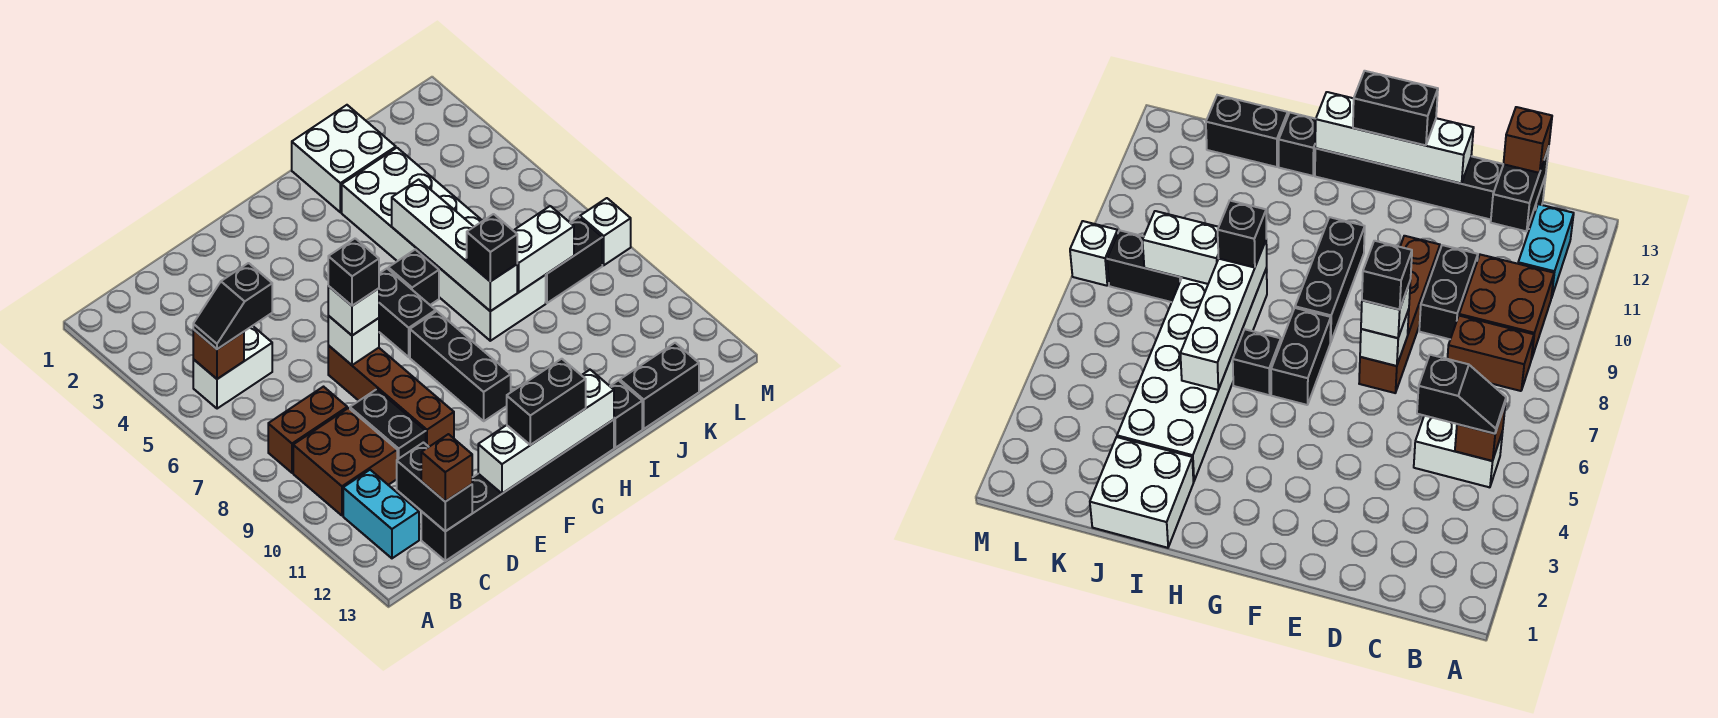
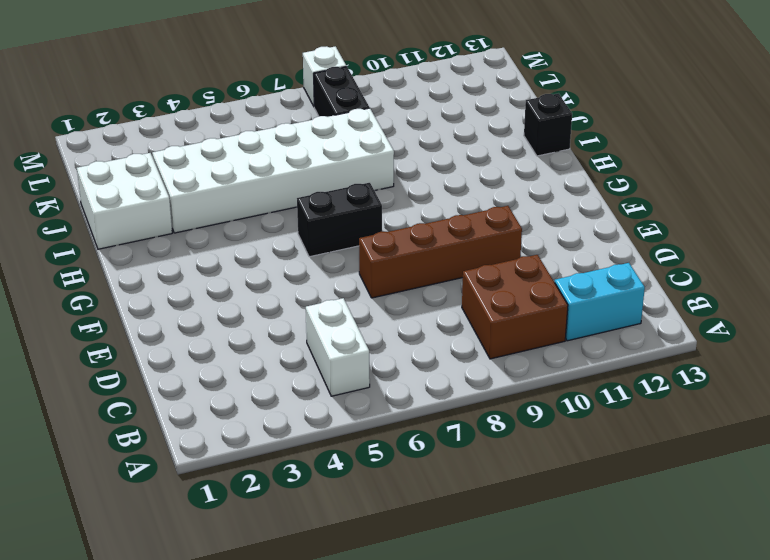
none -> brown 1x2 brick [268,387,347,473]
none -> black 1x6 brick [421,420,614,561]
none -> black 1x2 brick [350,389,426,460]

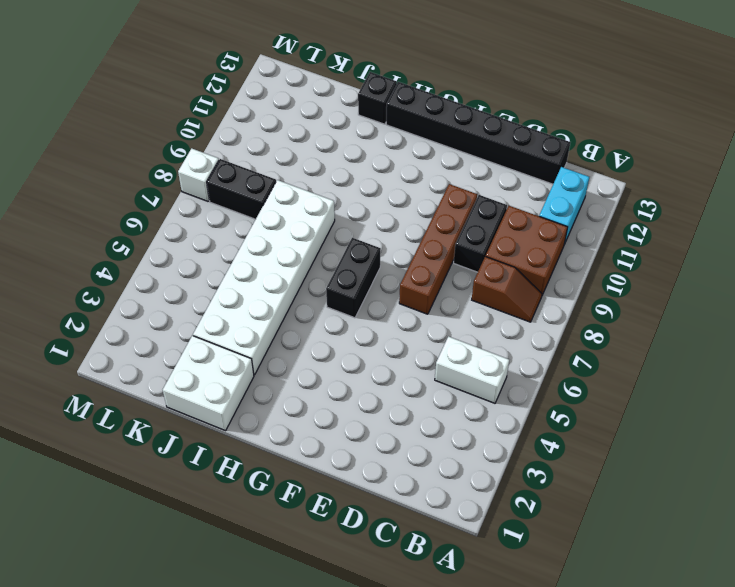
brown 1x2 slope [472,256,542,322] -> brown 1x2 brick [268,387,347,473]
none -> black 1x3 brick [410,311,511,421]
none -> black 1x1 brick [388,250,439,305]
none -> black 1x2 brick [620,343,699,429]

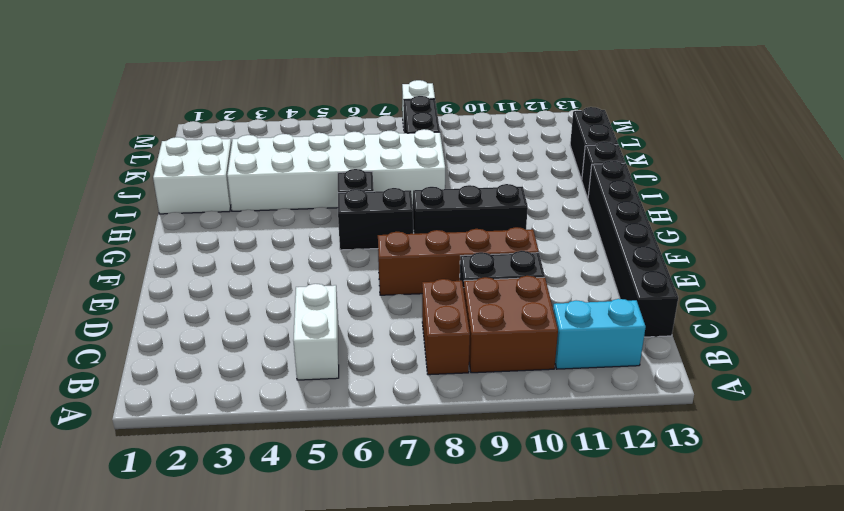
none -> brown 1x1 brick [193,330,244,379]
none -> black 1x2 brick [397,443,472,531]
none -> white 1x1 brick [328,316,379,365]

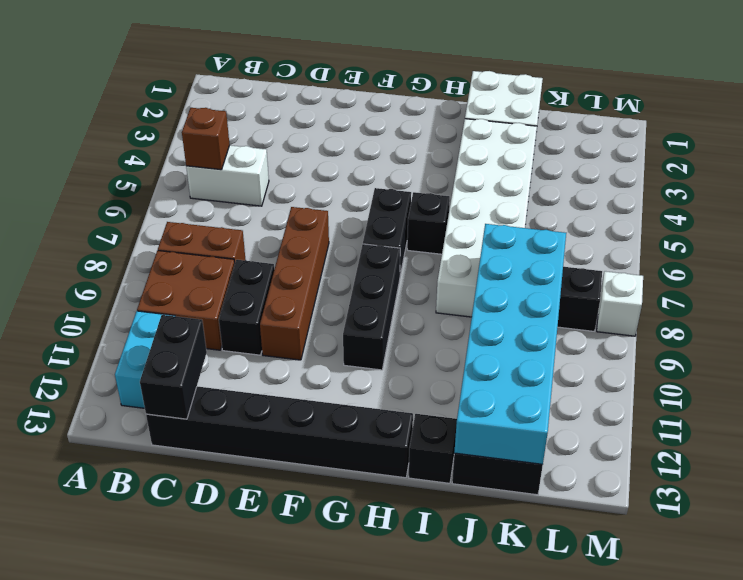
cyan 2x6 brick [454,224,566,465] -> white 1x2 brick [513,206,574,292]
none -> white 1x1 brick [328,316,379,365]
none -> white 1x4 brick [478,370,614,494]
none -> white 1x4 brick [392,180,517,311]

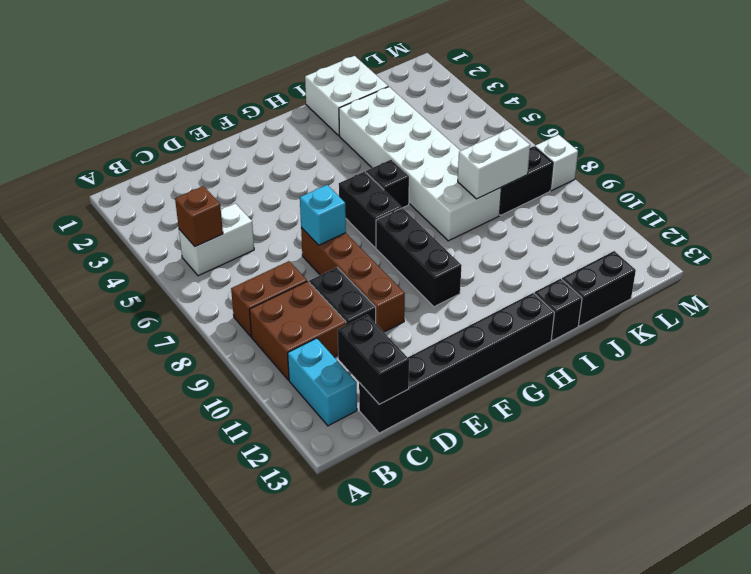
cyan 1x1 brick [300,185,346,245] -> white 1x1 brick [328,316,379,365]
none -> white 1x4 brick [478,370,614,494]
none -> white 1x4 brick [392,180,517,311]
none -> black 1x2 slope [193,263,272,349]

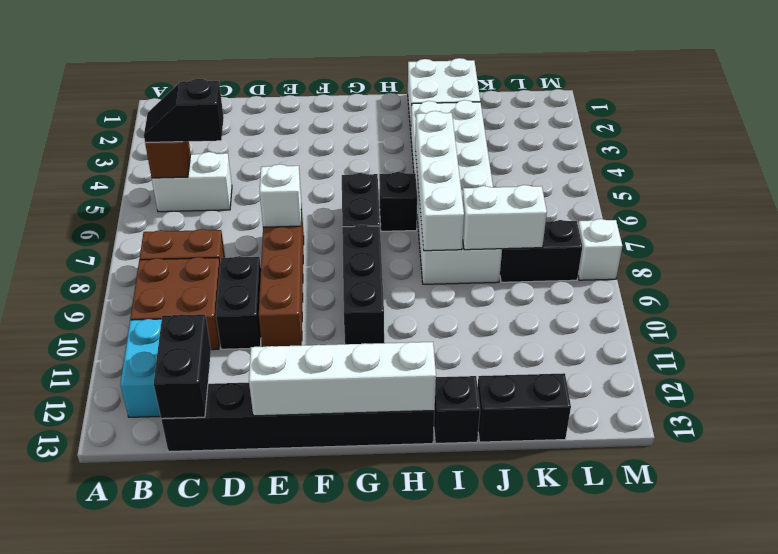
none -> brown 1x1 brick [421,434,472,502]
none -> white 1x1 brick [328,286,379,335]
none -> black 1x2 brick [507,359,586,445]

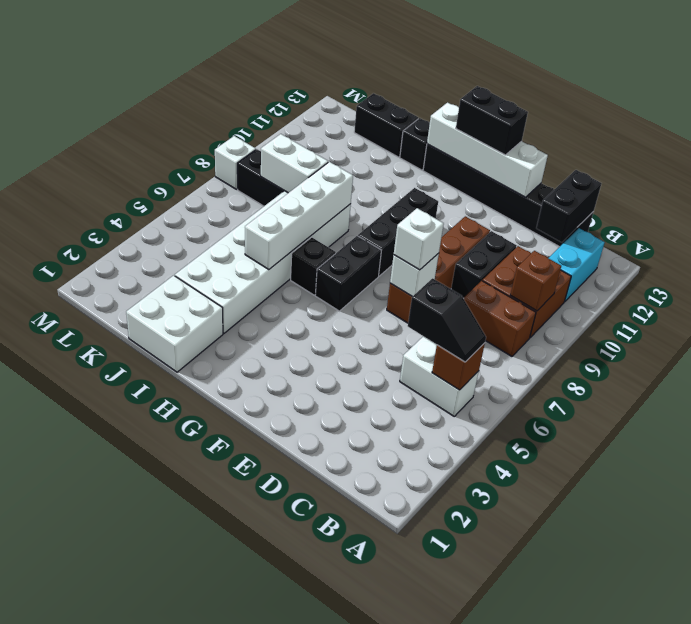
brown 1x1 brick [510,251,561,311] -> brown 1x1 brick moved to [421,434,472,502]
none -> black 1x1 brick [467,214,517,282]
none -> black 1x1 brick [328,238,379,306]

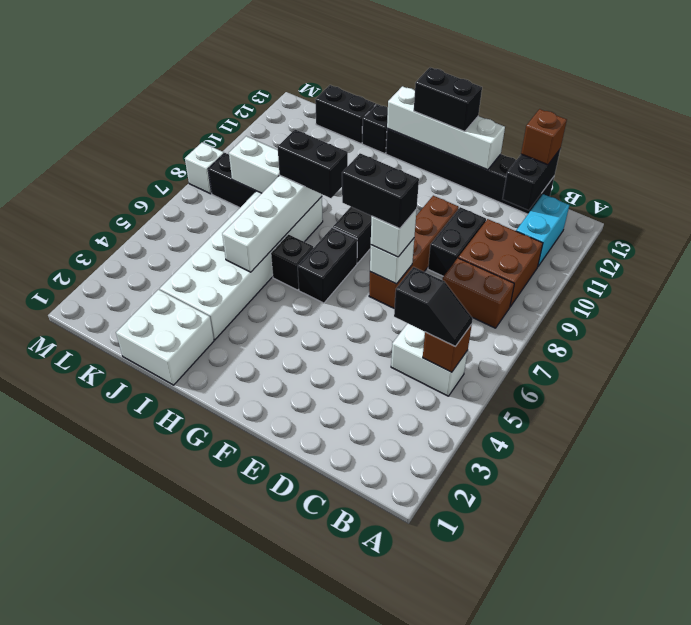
black 1x2 brick [342,153,419,229] -> black 1x1 brick [328,238,379,306]
black 1x2 brick [278,130,348,198] -> black 1x1 brick [467,214,517,282]

